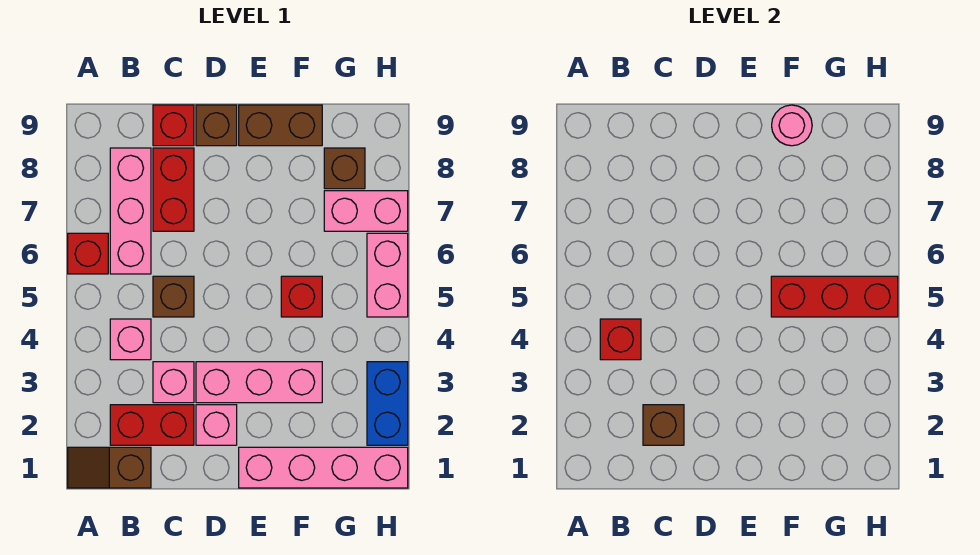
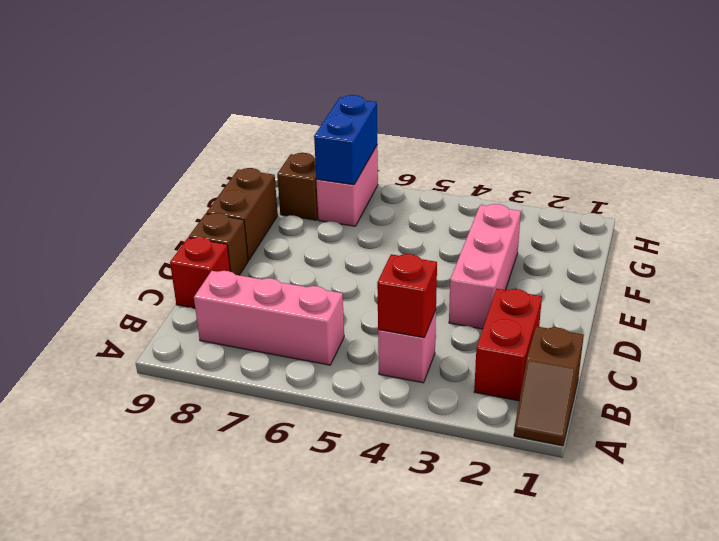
blue 1x2 brick [314,95,377,185] -> blue 1x2 brick turned to [367,362,408,445]
none -> red 1x1 brick [68,233,108,274]
none -> pink 1x1 brick [153,362,194,403]
none -> brown 1x1 brick [153,276,194,317]

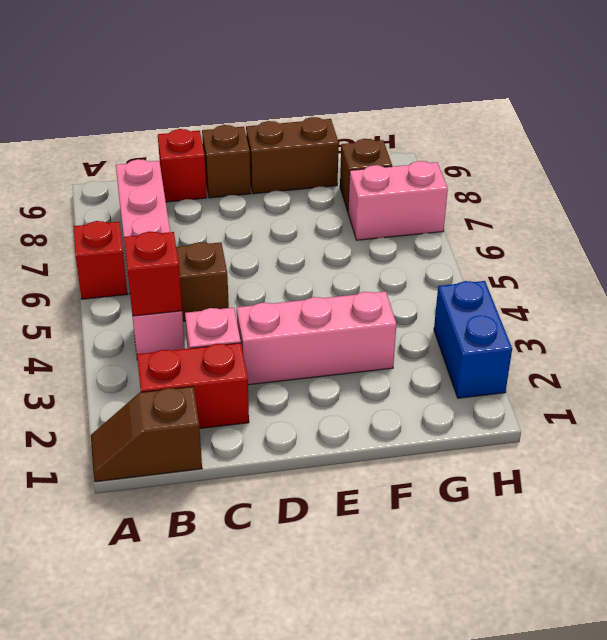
none -> red 1x2 brick [153,148,194,231]
none -> pink 1x1 brick [196,405,237,445]
none -> pink 1x4 brick [239,447,408,488]

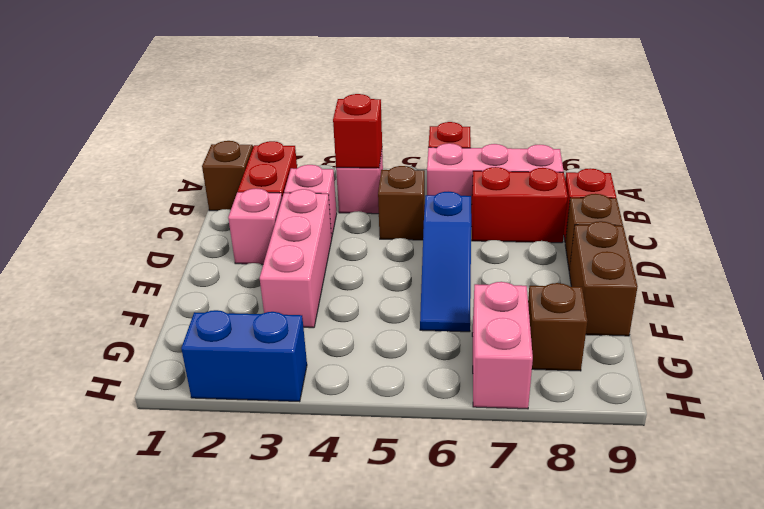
blue 1x3 slope [420,192,471,332] -> none
none -> pink 1x4 brick [239,447,408,488]
none -> red 1x1 brick [281,276,322,317]
none -> pink 1x2 brick [367,233,408,317]

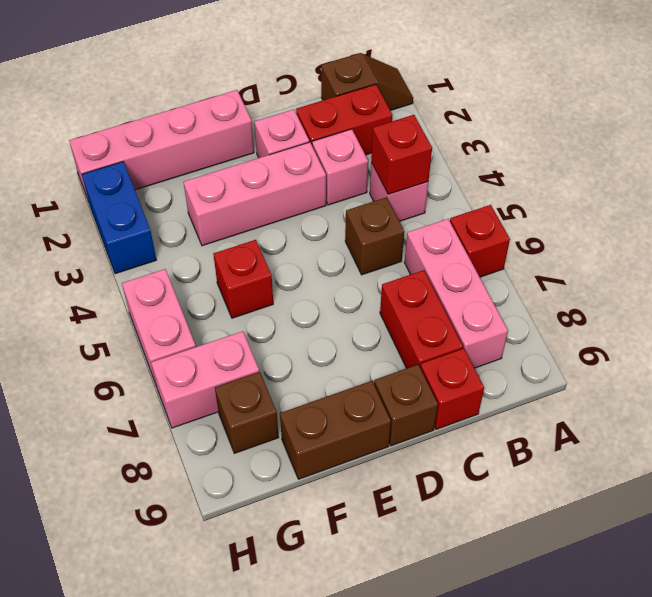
none -> brown 1x1 brick [643,405,684,445]
none -> red 1x3 brick [771,276,898,317]
none -> pink 1x1 round brick [772,105,812,146]

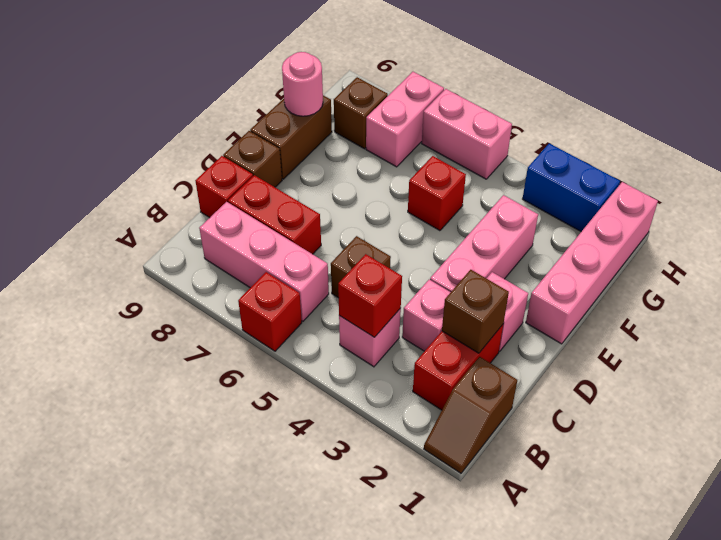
none -> red 1x3 brick [771,276,898,317]

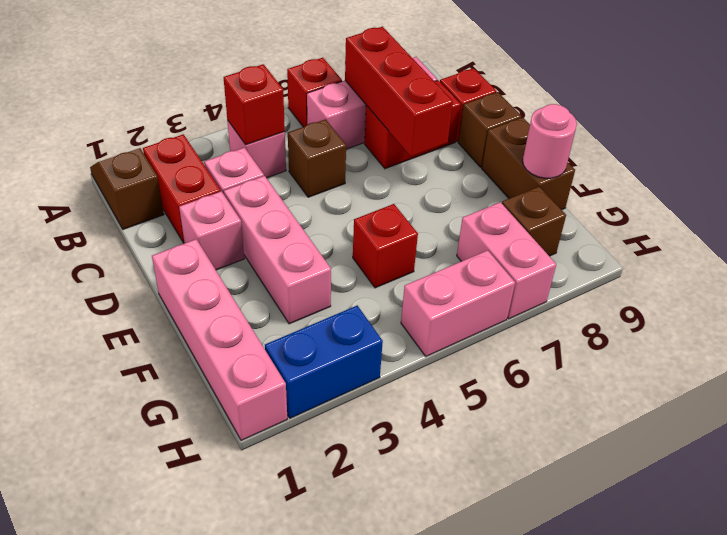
red 1x3 brick [345,27,453,157] -> red 1x3 brick moved to [771,276,898,317]
none -> brown 1x1 brick [643,405,684,445]

